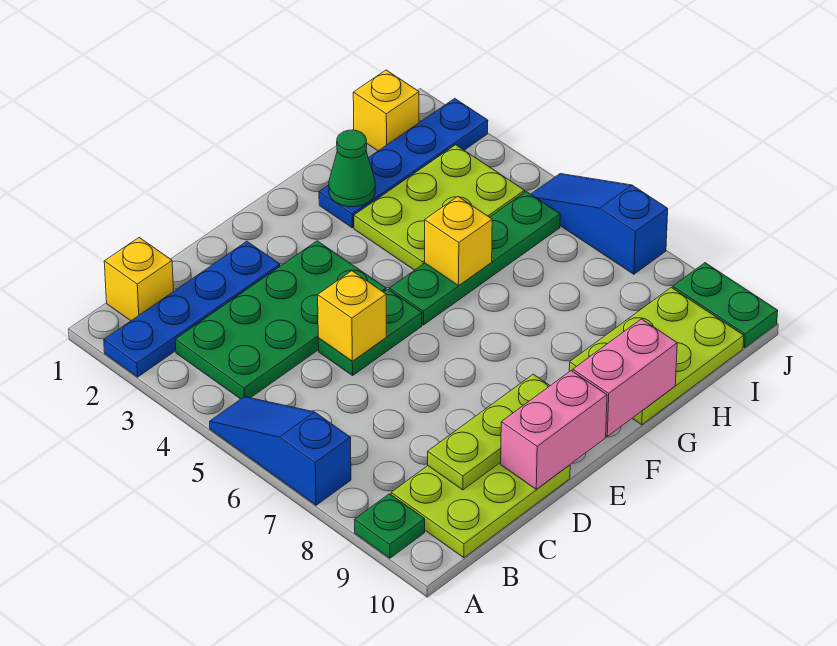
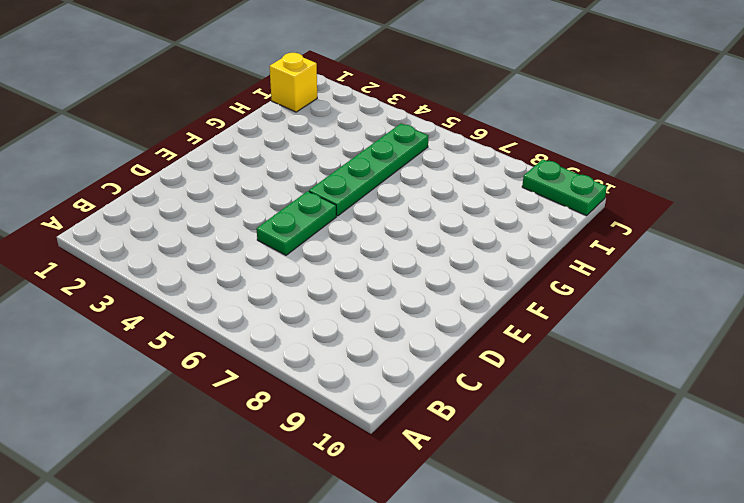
none -> blue 1x4 plate [104,241,280,377]
none -> blue 1x3 slope [210,397,351,505]
none -> green 1x1 plate [354,494,425,558]

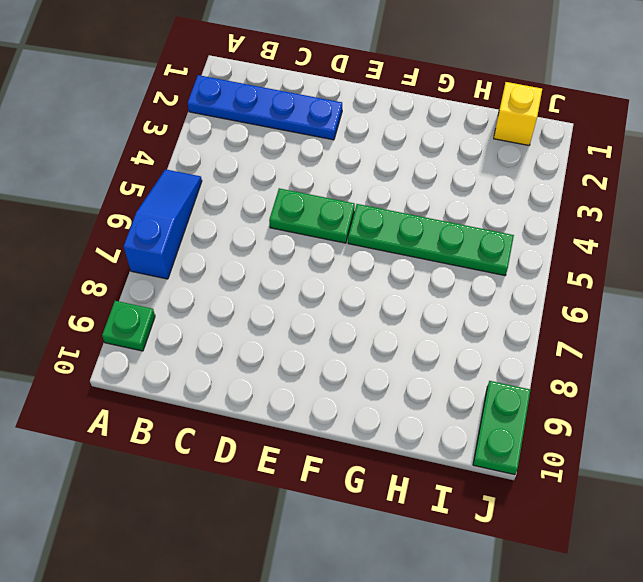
none -> yellow 1x1 brick [104,238,174,321]
none -> green 2x4 plate [175,241,386,399]
none -> lime 2x3 plate [391,462,570,558]

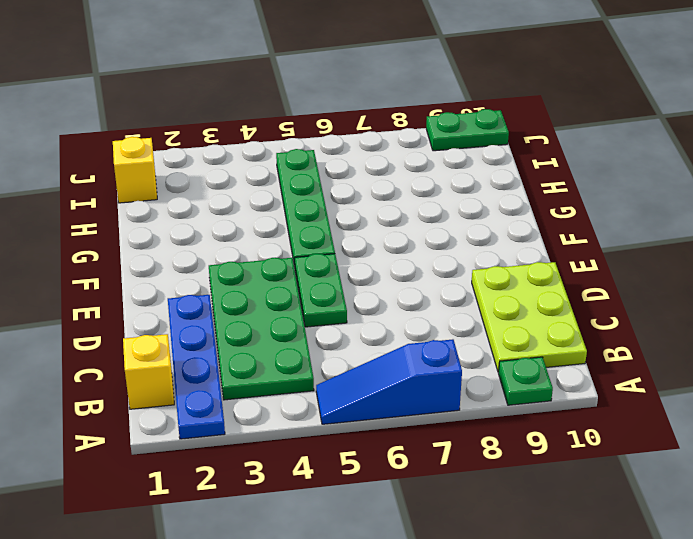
none -> blue 1x4 plate [319,98,488,228]
none -> lime 2x3 plate [354,145,525,270]
none -> lime 2x3 plate [569,287,744,425]

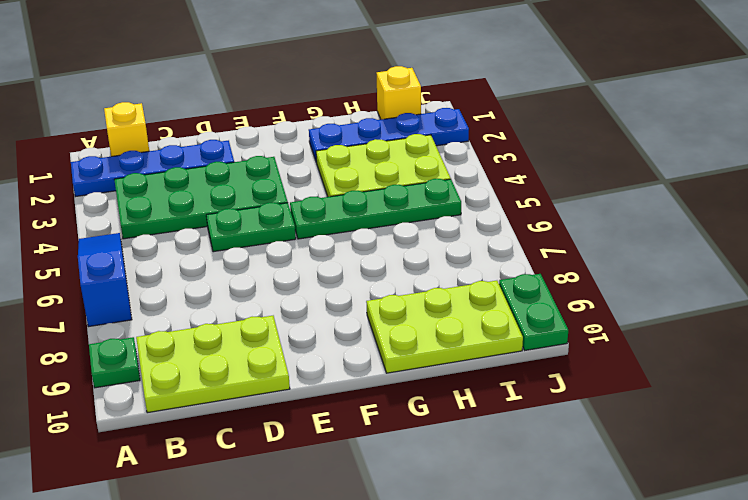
none -> blue 1x3 slope [531,174,668,274]
none -> lime 1x3 plate [428,374,550,490]
none -> yellow 1x1 brick [318,271,386,361]

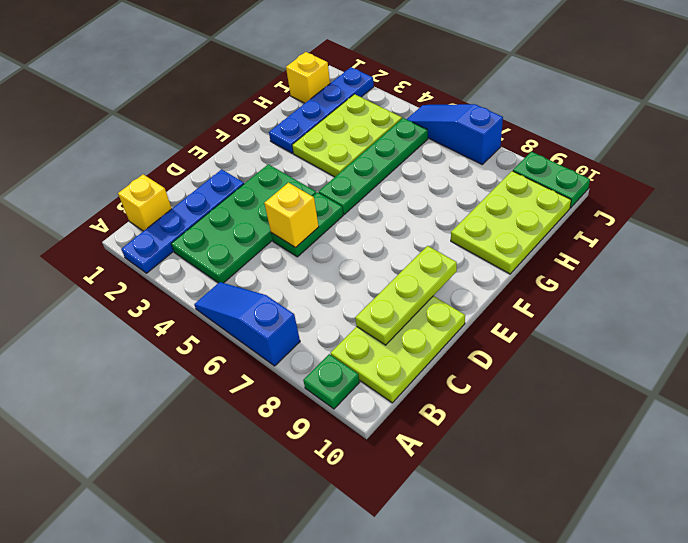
none -> pink 1x2 brick [501,371,607,490]
none -> pink 1x2 brick [573,319,677,436]
none -> green 1x1 cone [329,130,375,207]

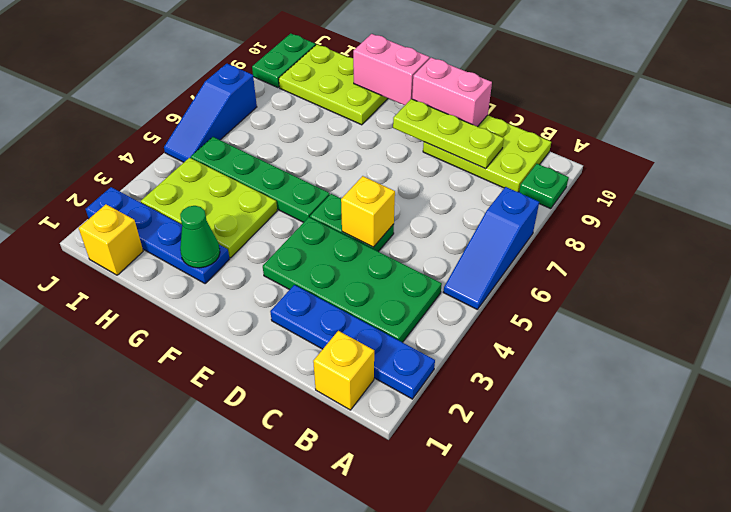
none -> yellow 1x1 brick [425,197,492,286]

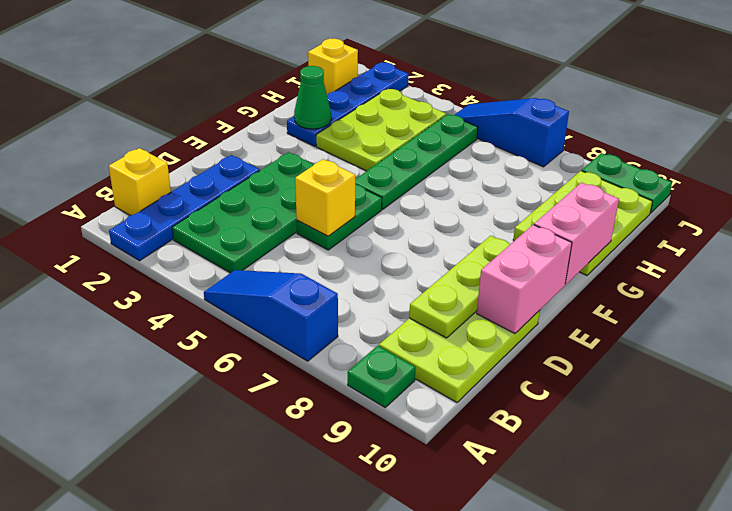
none -> yellow 1x1 brick [425,197,492,286]

